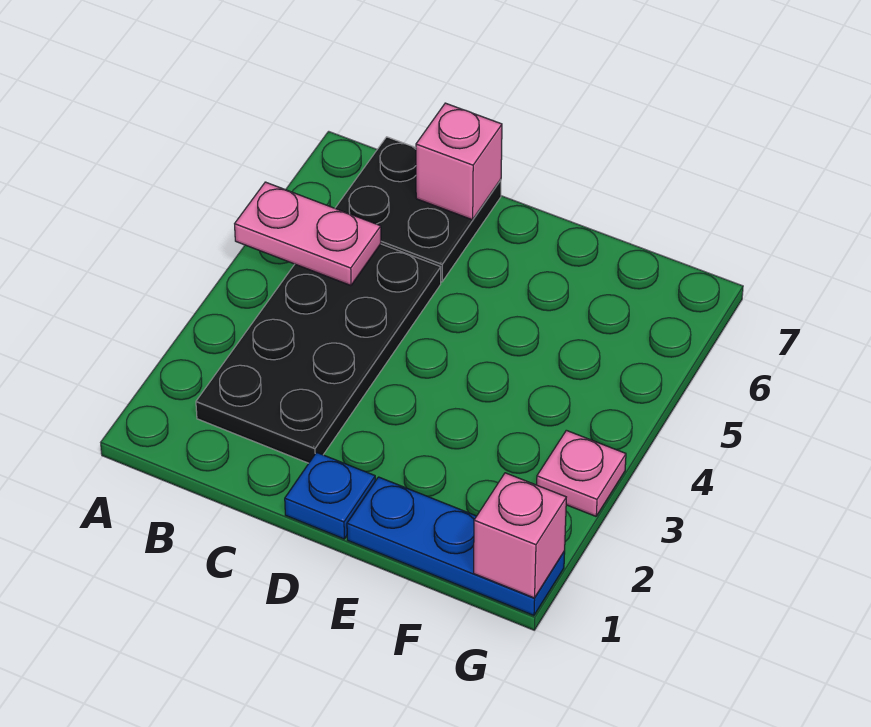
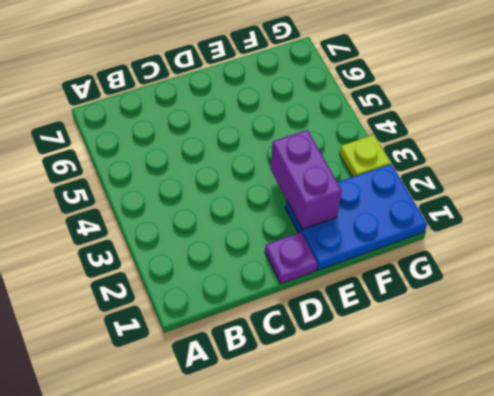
purple 1x1 plate [265,232,318,284] -> blue 1x1 plate [285,452,375,539]
blue 2x3 plate [285,164,427,270] -> blue 1x3 plate [347,477,565,616]
purple 1x2 brick [270,130,342,229] -> none
lime 1x1 plate [340,135,390,177] -> pink 1x1 plate [537,430,626,516]
none -> black 2x4 plate [196,244,441,463]
none -> black 2x2 plate [335,137,501,282]

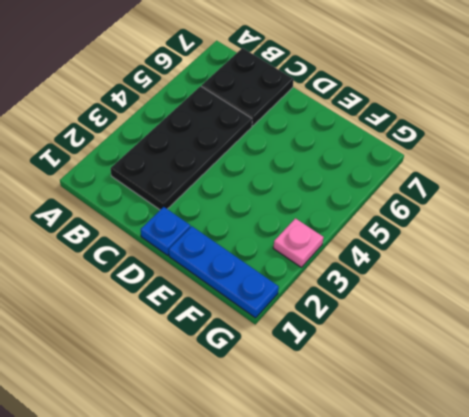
none -> pink 1x2 plate [235,182,381,286]
none -> pink 1x1 brick [416,103,502,220]

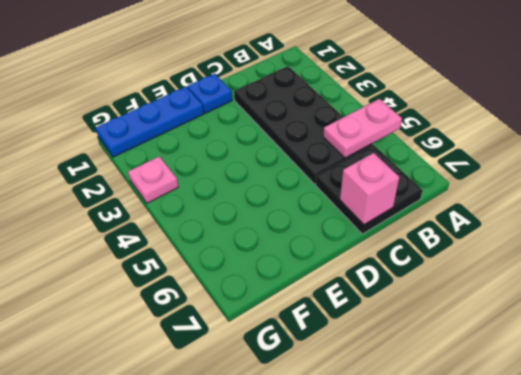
none -> pink 1x1 brick [474,473,566,598]

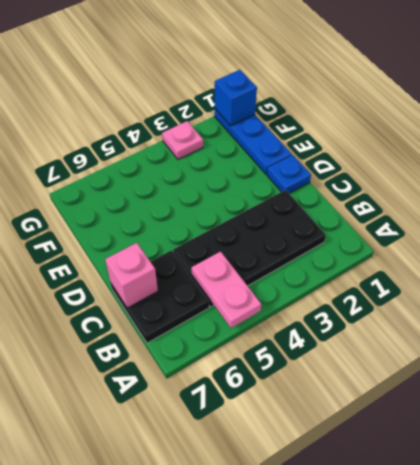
blue 1x1 brick [215,70,257,126] -> pink 1x1 brick [474,473,566,598]

